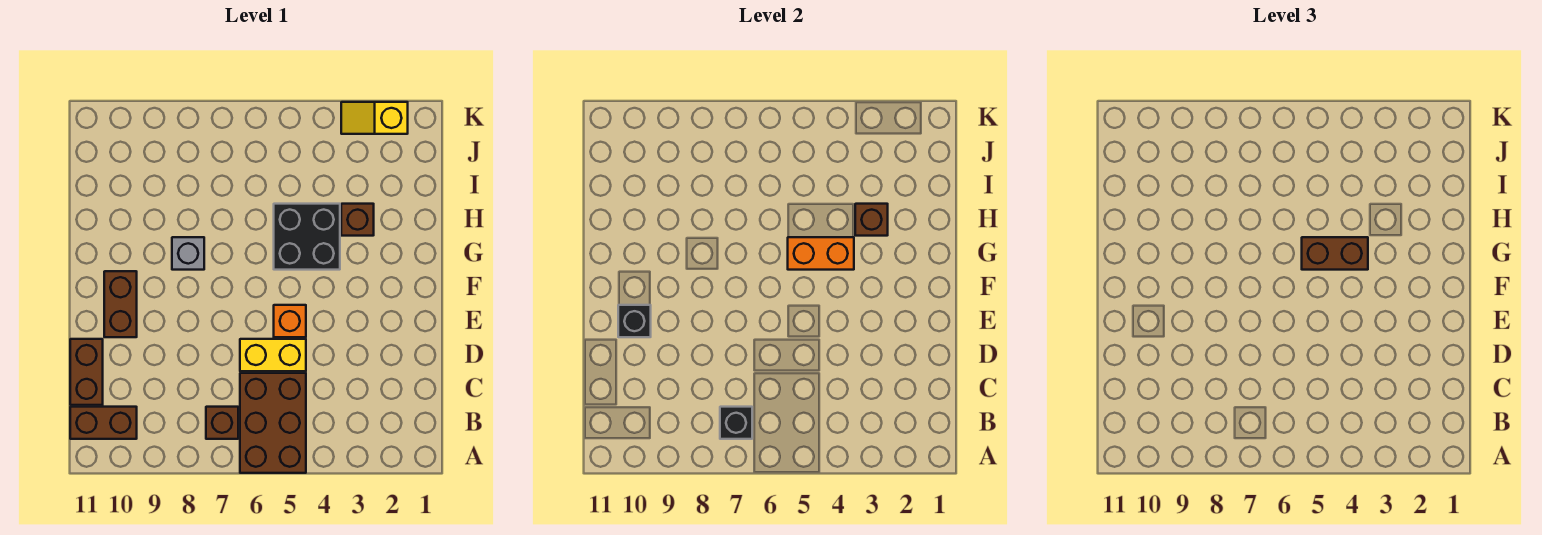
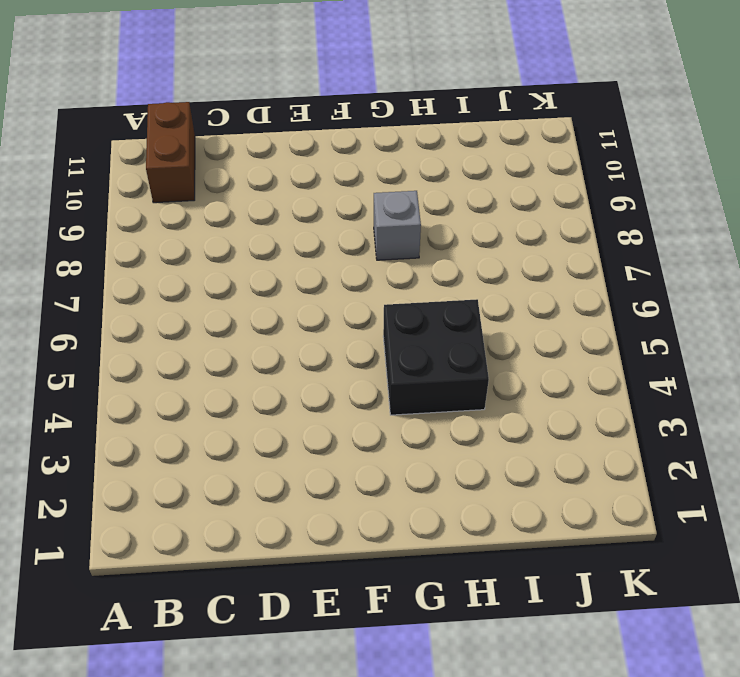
none -> brown 2x3 brick [240,373,306,473]
none -> brown 1x1 brick [206,407,238,439]
none -> brown 1x2 brick [70,339,103,405]

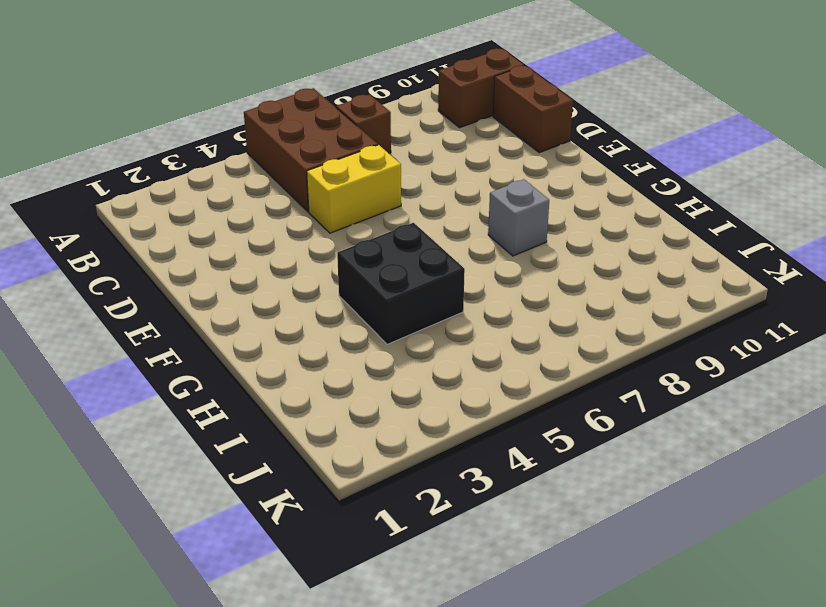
none -> orange 1x1 brick [274,305,306,337]
none -> brown 1x2 brick [104,271,137,337]
none -> brown 1x1 brick [341,204,374,236]

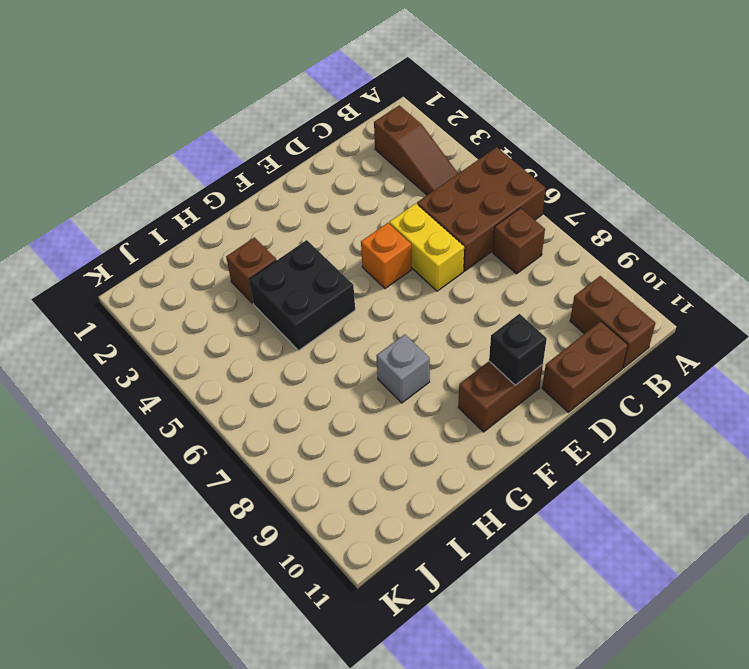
brown 1x3 slope [374,105,458,195] -> none
none -> yellow 1x2 slope [341,102,408,134]
none -> black 1x1 brick [720,407,752,439]
none -> orange 1x2 brick [788,237,854,270]

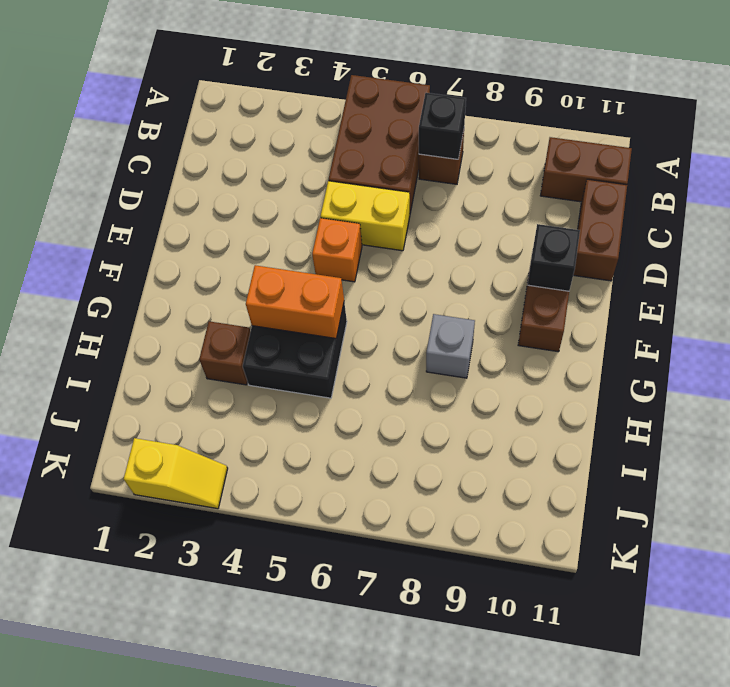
none -> brown 1x1 brick [855,204,888,236]
none -> brown 1x2 brick [1302,237,1368,270]

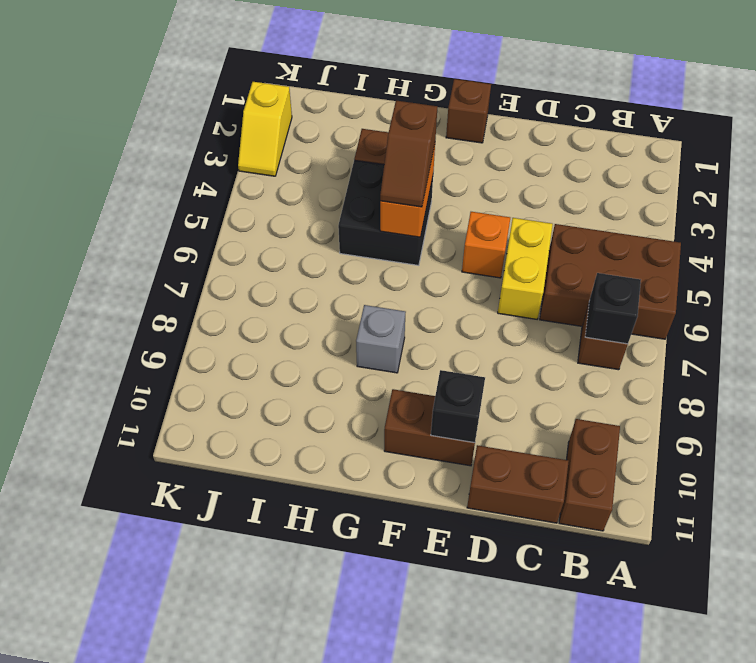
brown 1x1 brick [446,79,491,143] -> brown 1x1 brick moved to [855,204,888,236]
brown 1x2 slope [380,101,437,207] -> brown 1x2 brick [1302,237,1368,270]

